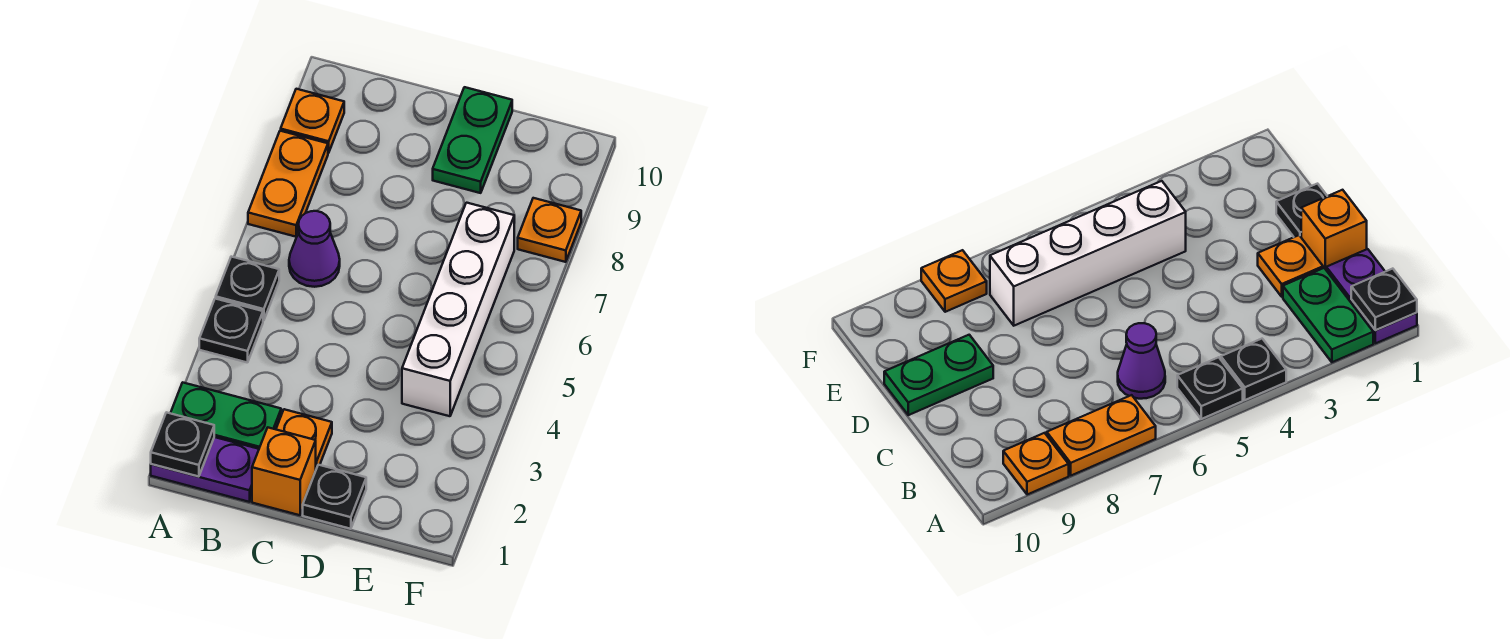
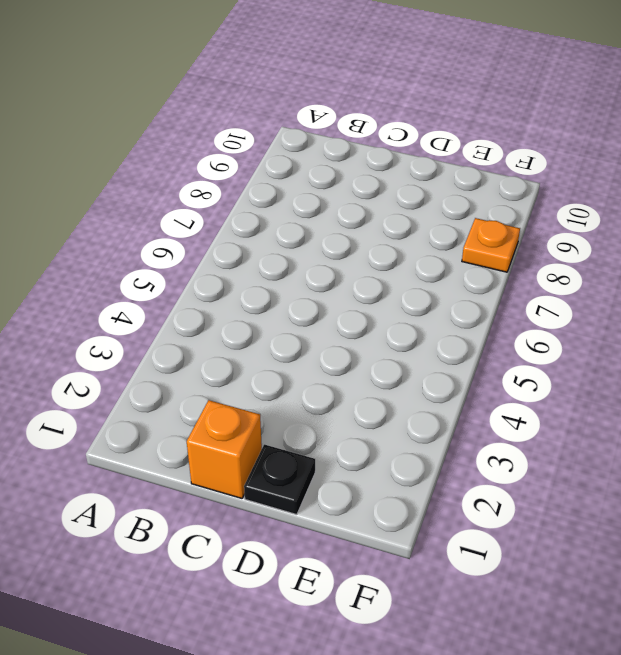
none -> purple 1x2 plate [151,437,259,502]
none -> green 1x2 plate [171,383,281,449]
none -> black 1x1 plate [199,299,263,363]

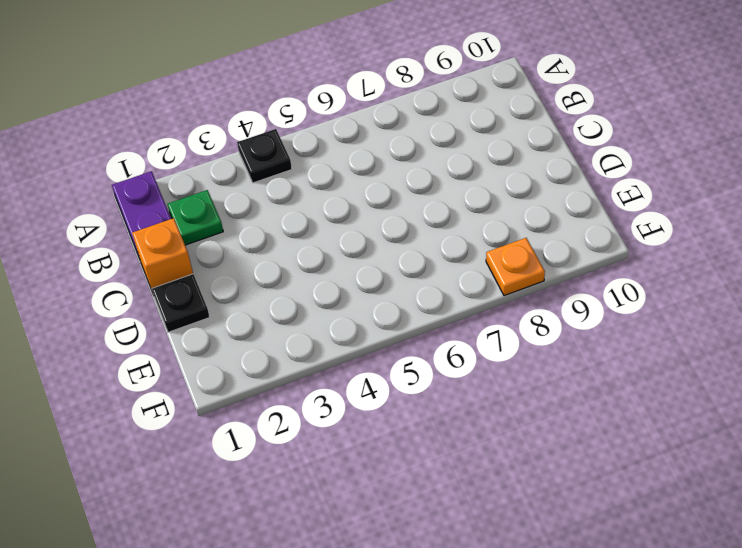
green 1x1 plate [168,190,223,245] -> green 1x2 plate [171,383,281,449]
none -> black 1x1 plate [216,257,279,321]
none -> orange 1x2 plate [248,131,328,237]
none -> orange 1x1 plate [281,89,344,153]

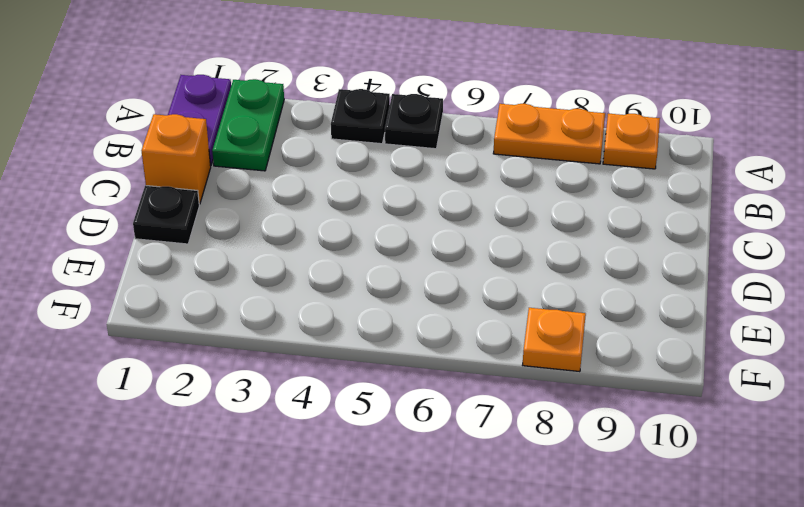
none -> purple 1x1 cone [289,211,340,287]
none -> orange 1x1 plate [276,409,332,469]
none -> green 1x2 plate [433,87,512,193]

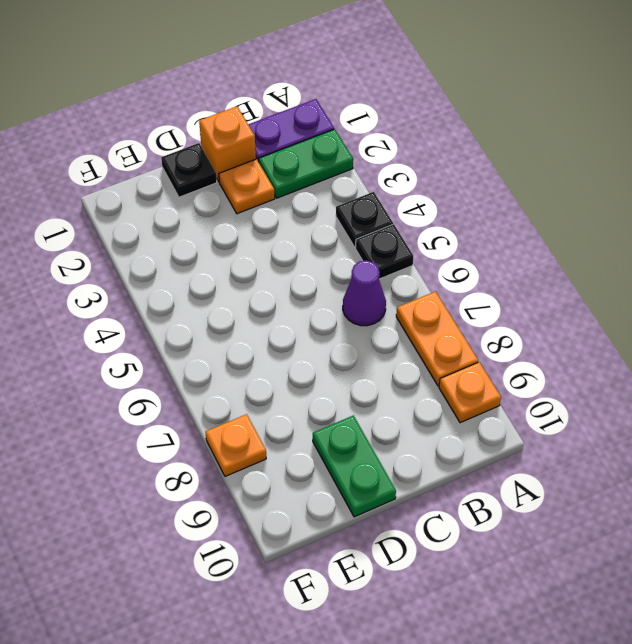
none -> white 1x4 brick [402,203,514,416]
none -> black 1x1 plate [151,412,214,477]

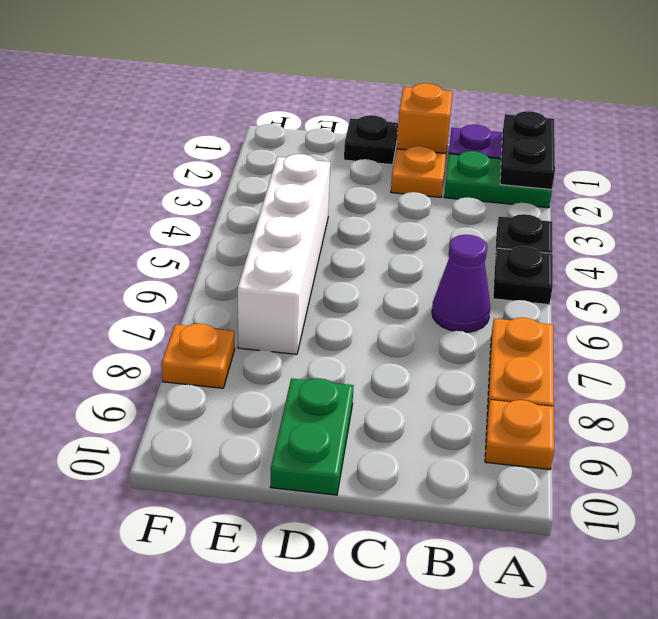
black 1x2 plate [500,111,555,189] -> black 1x1 plate [151,412,214,477]

